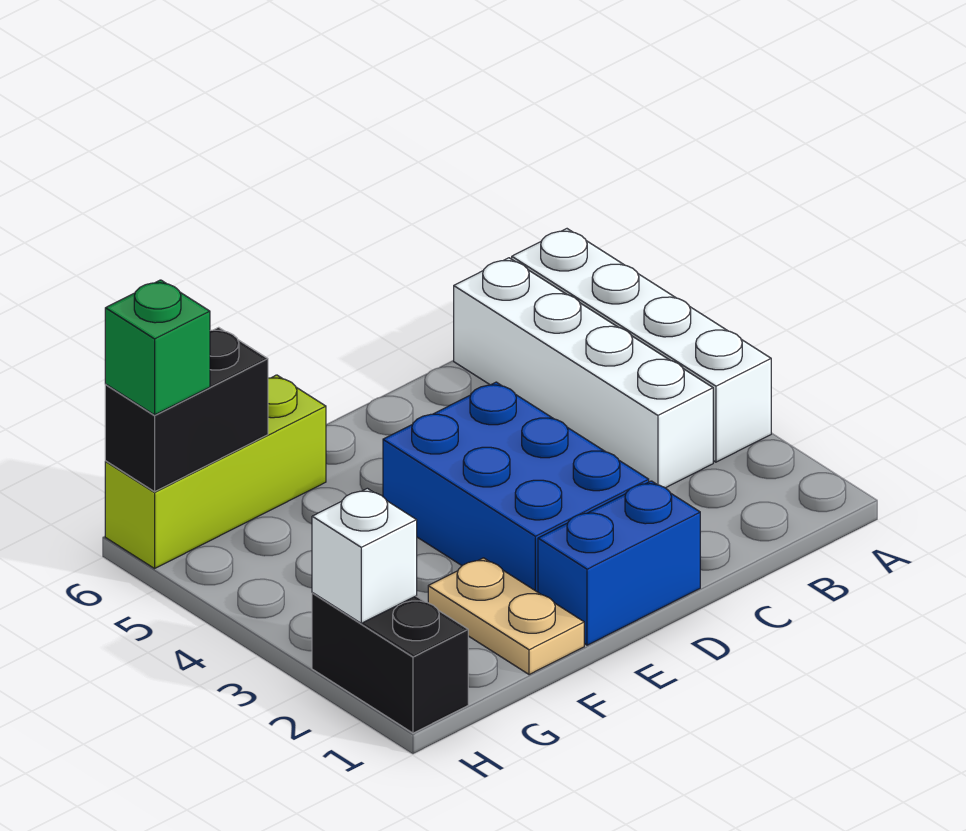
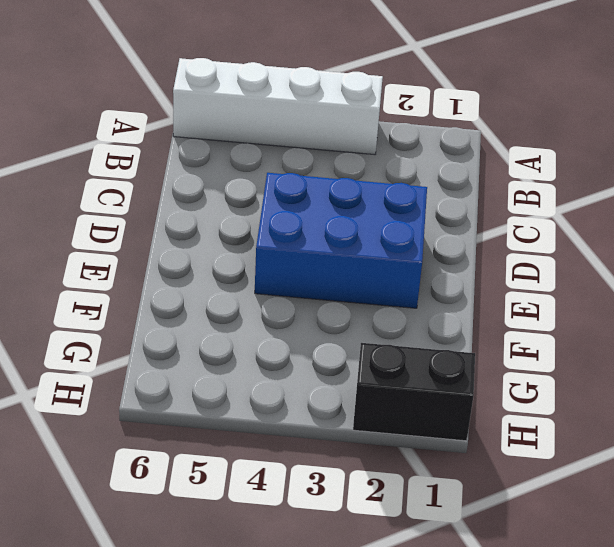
none -> white 1x4 brick [454,258,713,488]
none -> blue 1x2 brick [538,481,700,645]

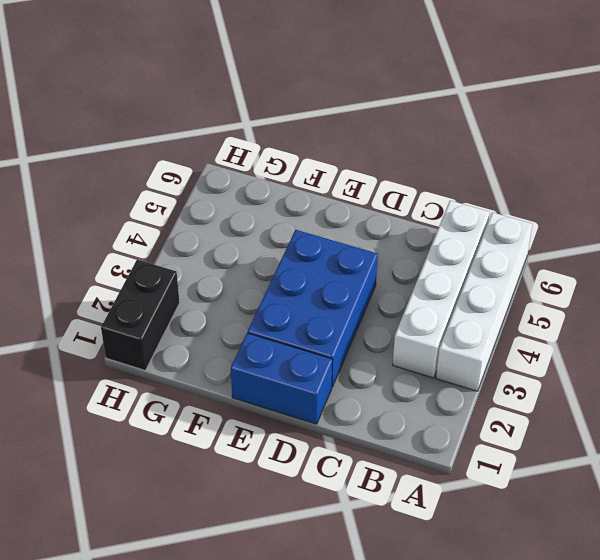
none -> tan 1x2 plate [428,558,584,675]
none -> lime 1x3 brick [105,375,326,569]

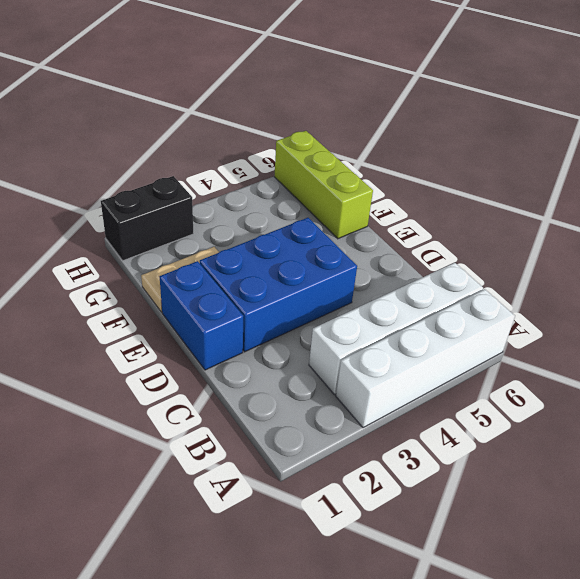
none -> black 1x2 brick [105,327,268,492]
none -> white 1x1 brick [312,488,417,623]

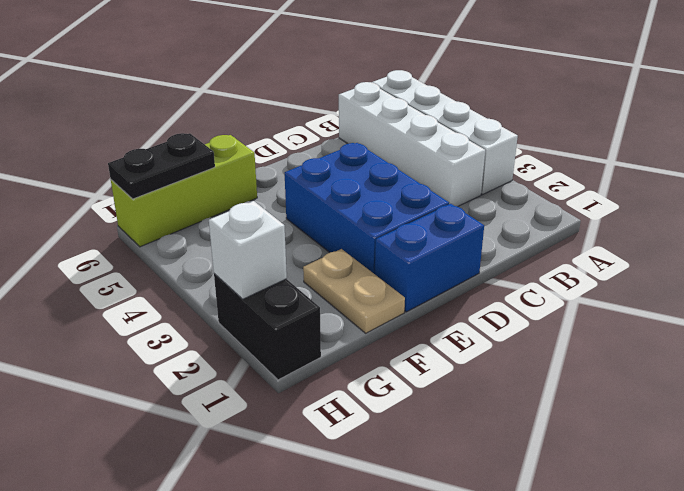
black 1x2 plate [108,133,215,199] -> black 1x2 brick [105,327,268,492]
none -> green 1x1 brick [105,280,210,415]

